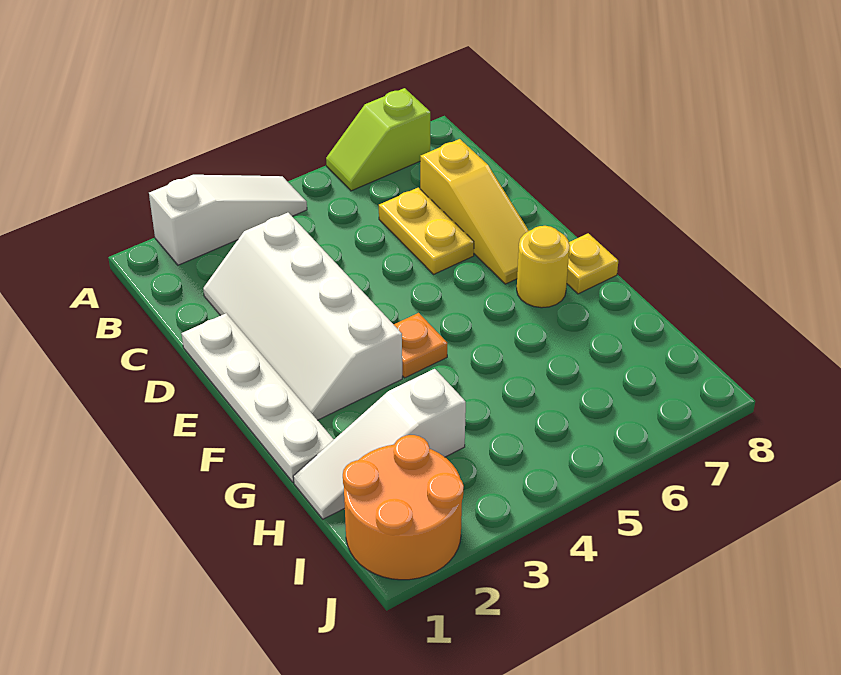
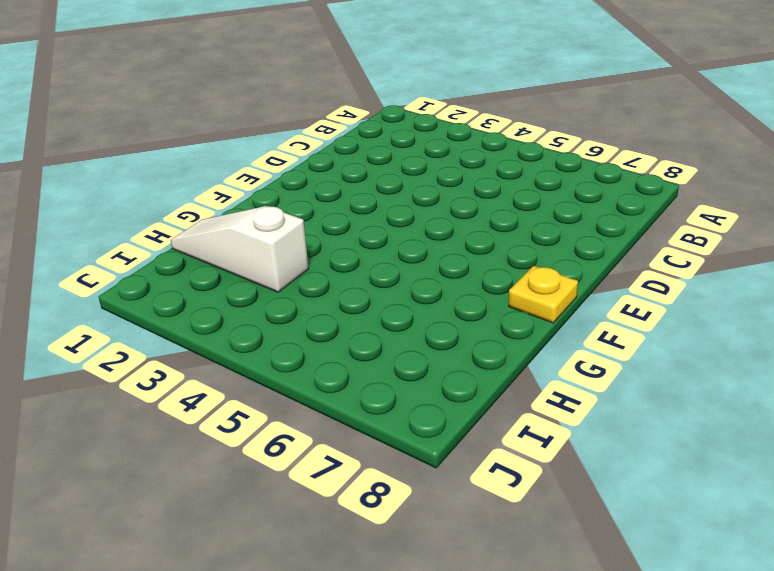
none -> white 1x3 slope [149,175,307,265]
none -> lime 1x2 slope [326,88,430,191]

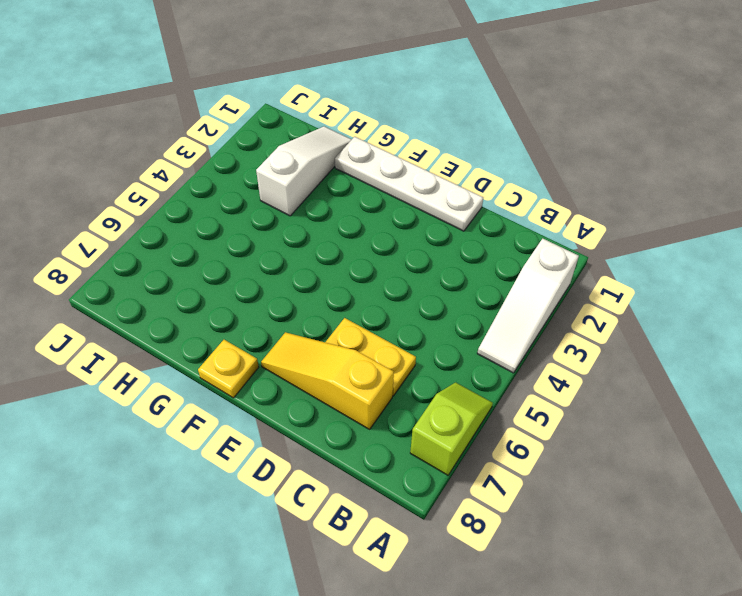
none -> white 2x4 slope [203,213,402,420]
none -> orange 1x1 plate [394,313,447,378]

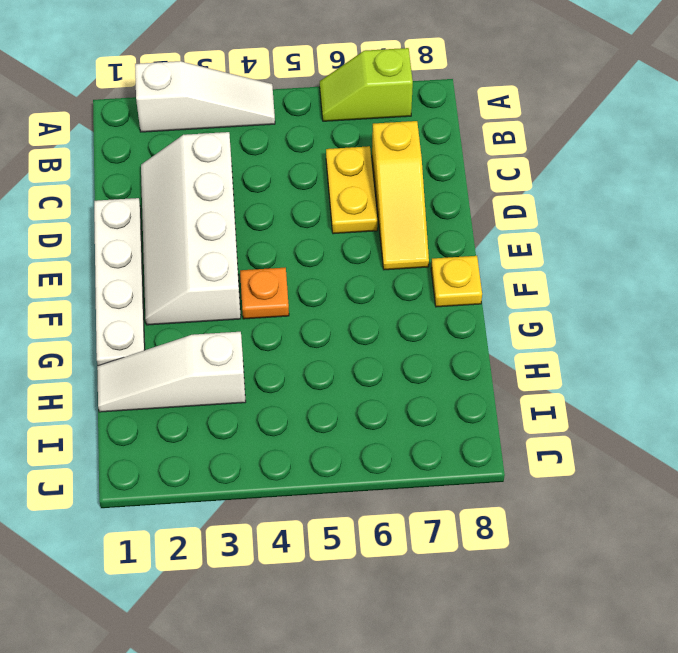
none -> yellow 1x1 round brick [517,226,570,308]
none -> orange 2x2 round brick [343,435,464,580]

